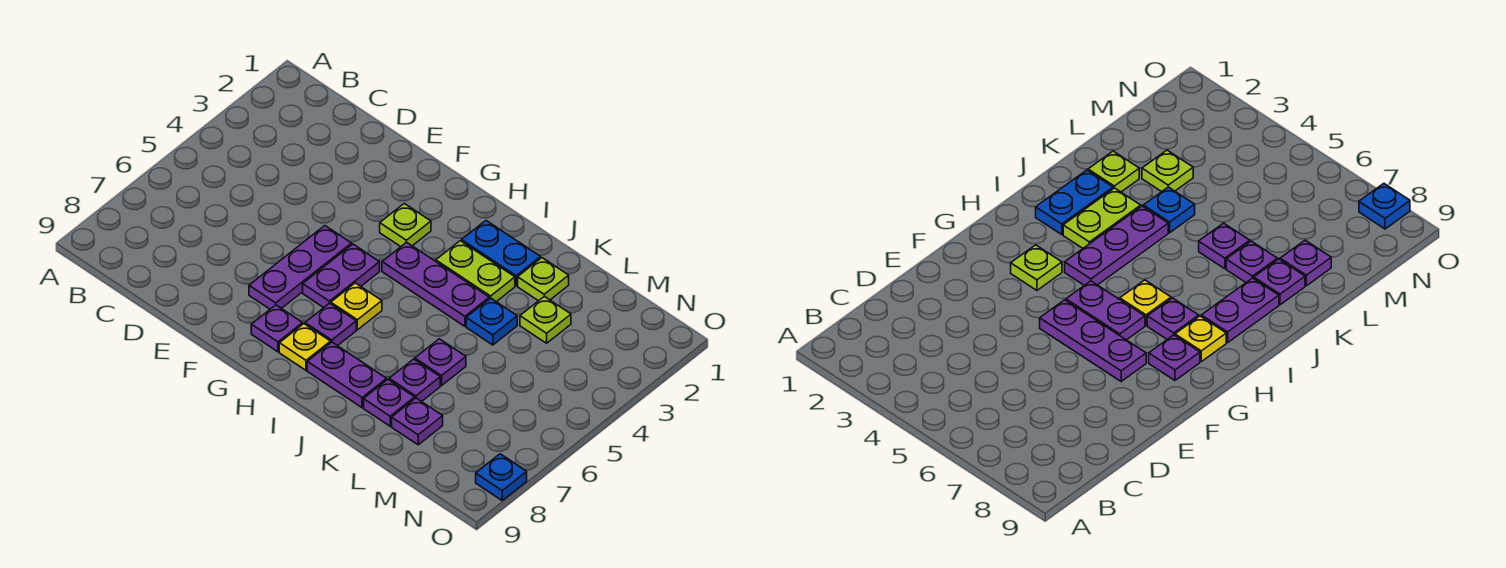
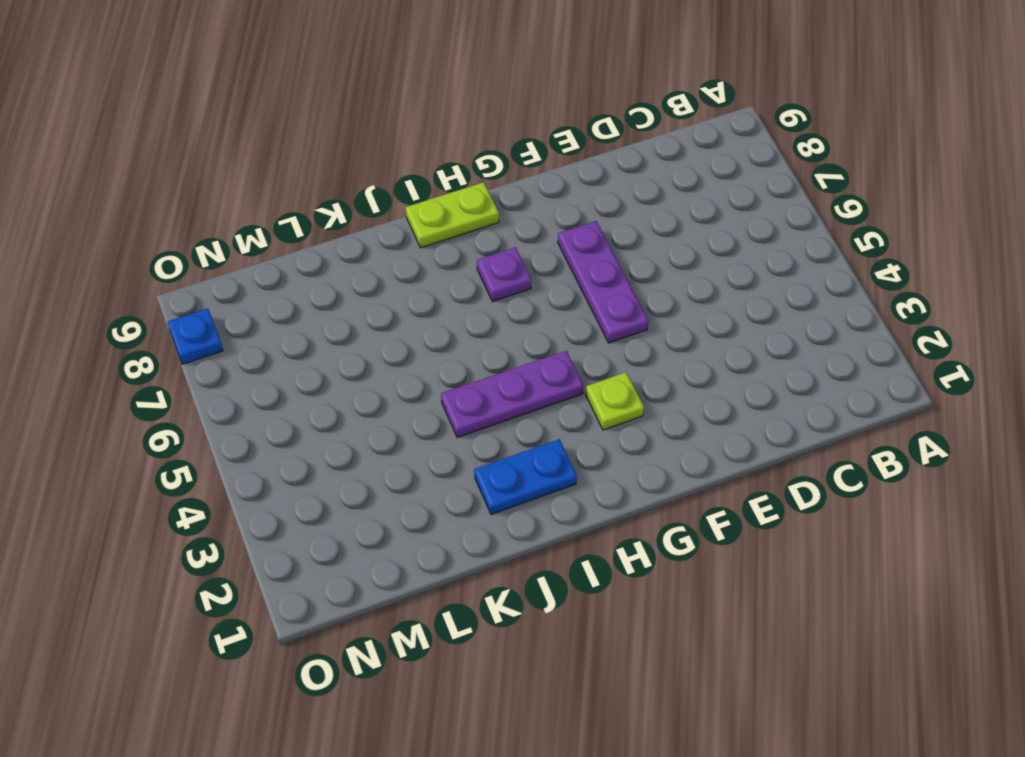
lime 1x2 plate [405,182,499,248] -> lime 1x2 plate moved to [436,241,515,302]
none -> purple 1x2 plate [303,244,380,308]
none -> purple 1x1 plate [251,305,303,352]
none -> yellow 1x1 plate [331,283,382,330]

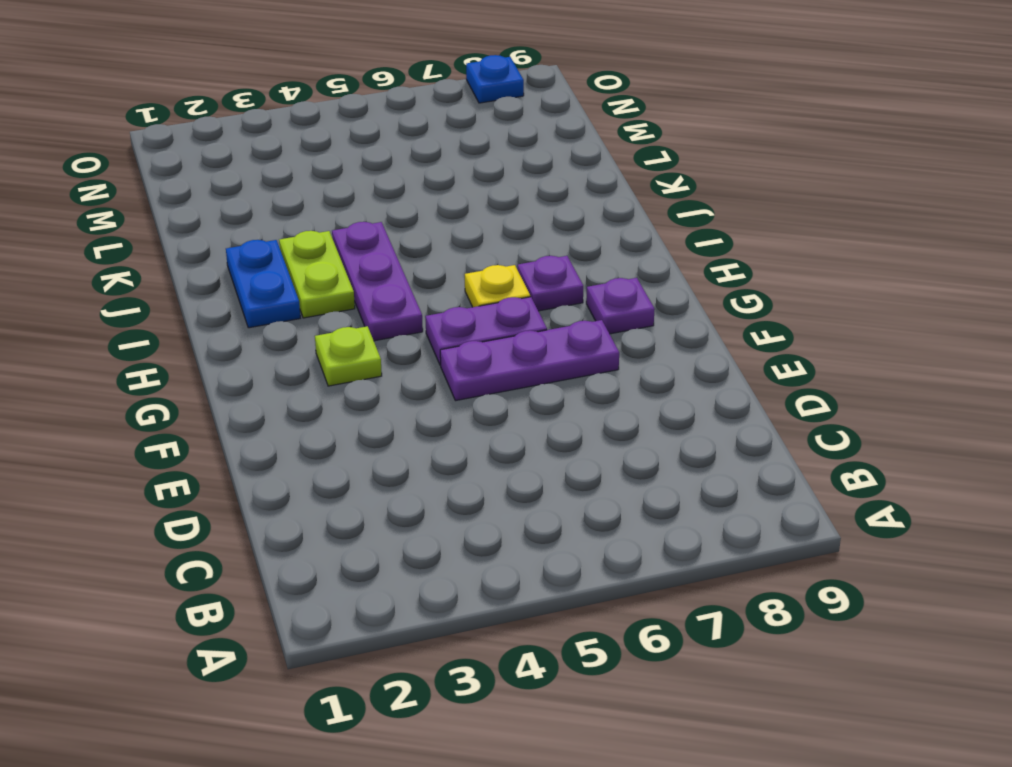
none -> yellow 1x1 plate [279,324,331,370]
none -> purple 1x2 plate [307,342,387,408]
none -> lime 1x1 plate [518,258,569,301]

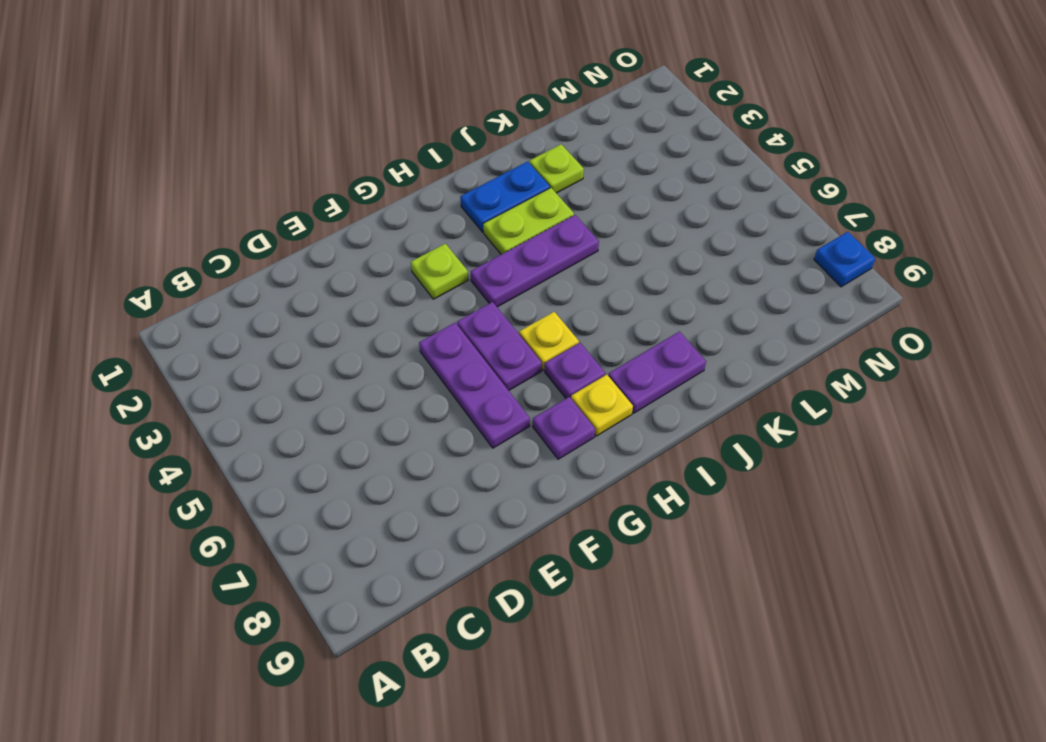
none -> blue 1x1 plate [466,298,517,345]
none -> purple 1x1 plate [415,339,466,386]
none -> purple 1x1 plate [389,359,440,402]

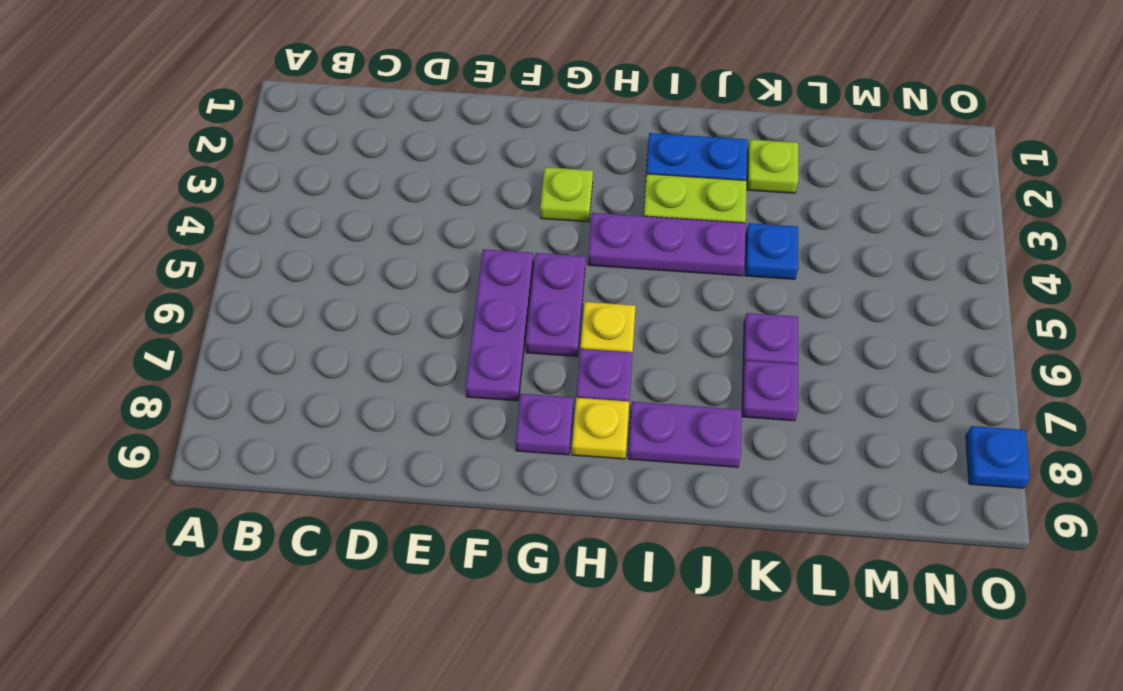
none -> purple 1x1 plate [364,380,415,426]
none -> lime 1x1 plate [520,296,571,343]
none -> purple 1x1 plate [392,398,443,445]

